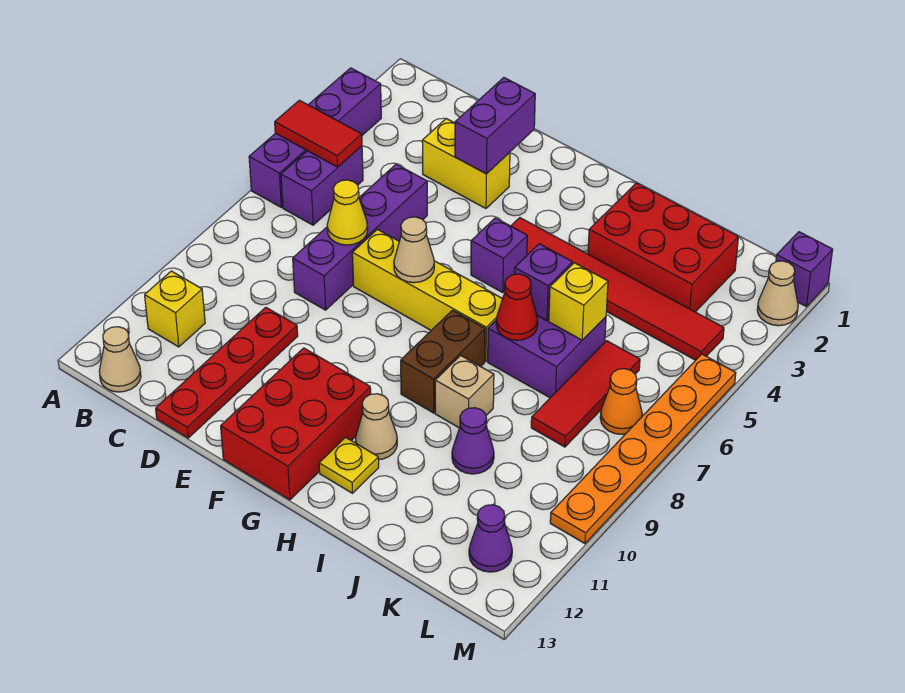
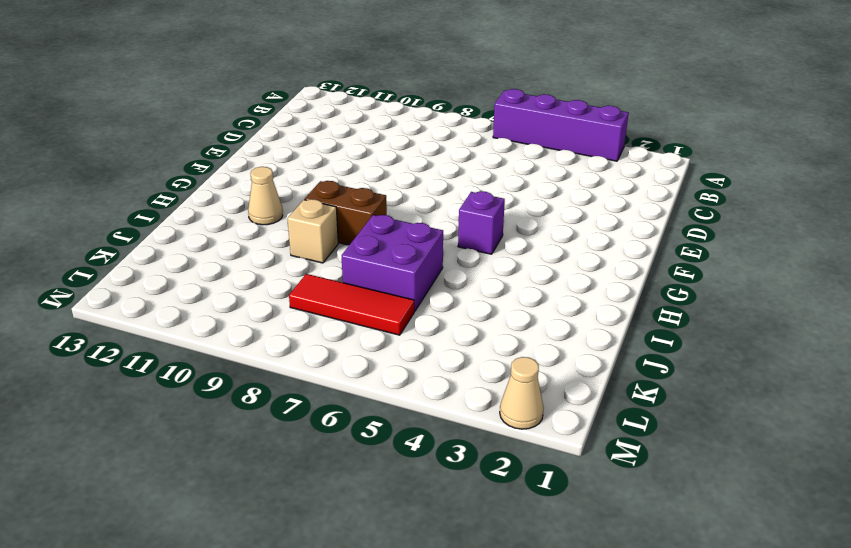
none -> purple 1x2 brick [281,146,363,225]
none -> yellow 1x1 brick [145,271,205,347]
none -> tan 1x1 cone [99,327,141,392]
none -> yellow 1x2 brick [422,119,510,208]

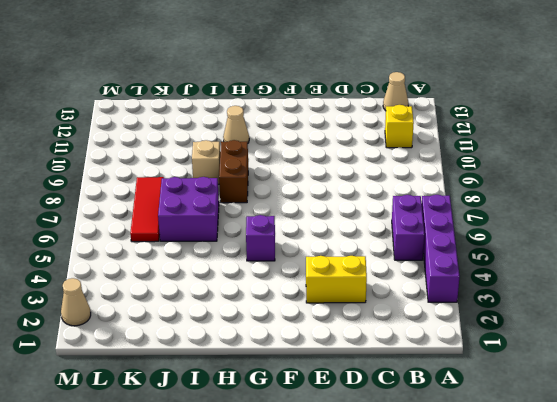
none -> purple 1x4 brick [293,164,427,310]
none -> red 1x4 plate [156,307,298,438]
none -> yellow 1x4 brick [352,229,502,361]
none -> red 2x3 brick [221,348,371,500]

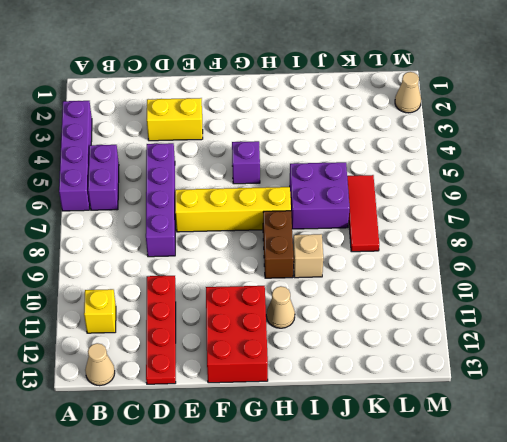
none -> red 1x6 tile [511,218,724,360]
none -> yellow 1x1 plate [319,437,379,493]
none -> red 2x3 brick [588,183,738,312]
none -> purple 1x1 cone [452,408,494,474]

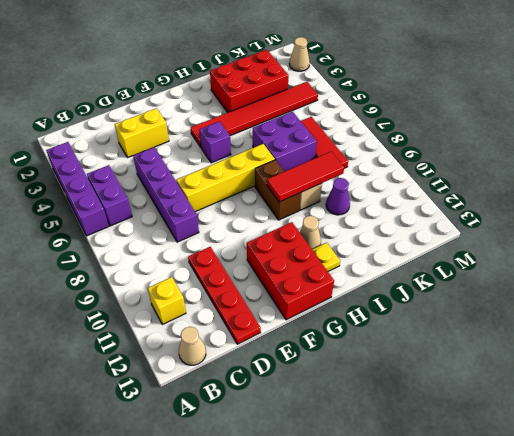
red 1x3 tile [267,152,344,202] -> none
none -> orange 1x1 cone [600,369,642,434]
none -> purple 1x1 cone [469,505,512,572]
none -> purple 1x1 brick [776,232,833,306]
none -> orange 1x6 plate [550,354,736,544]

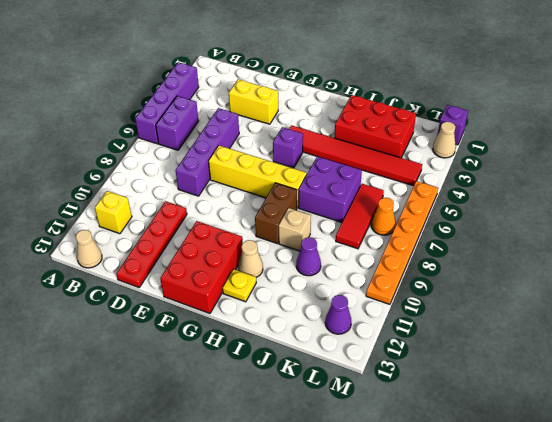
none -> red 1x2 tile [275,100,362,167]
none -> yellow 1x1 cone [327,180,368,245]
none -> purple 1x2 brick [455,78,535,174]
none -> tan 1x1 cone [394,217,434,283]

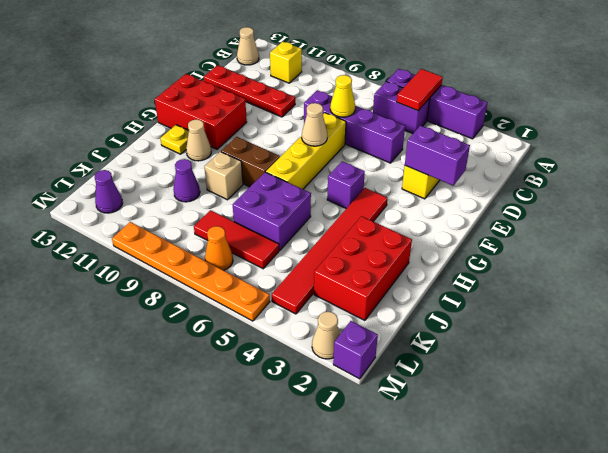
none -> purple 1x1 brick [515,244,573,321]
none -> red 1x1 cone [496,274,538,340]
none -> yellow 1x1 brick [549,263,608,340]

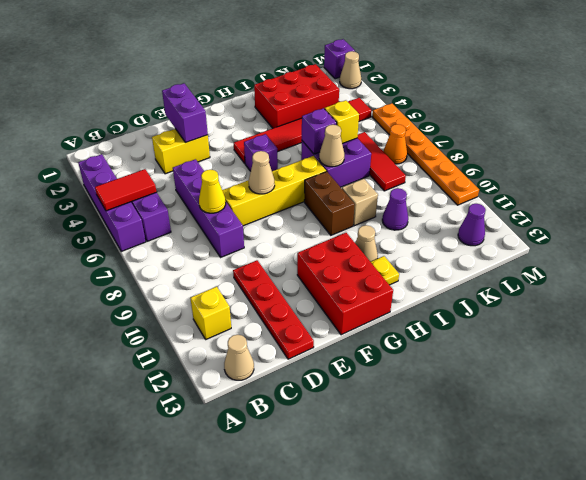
tan 1x1 cone [319,125,345,167] -> red 1x1 cone [496,274,538,340]

